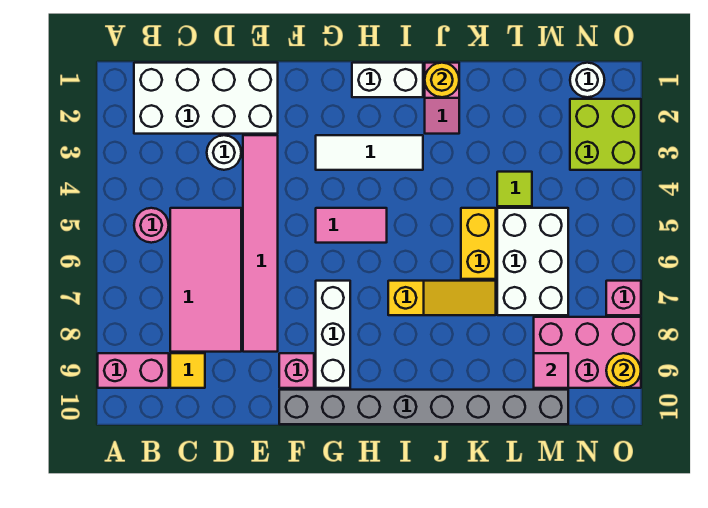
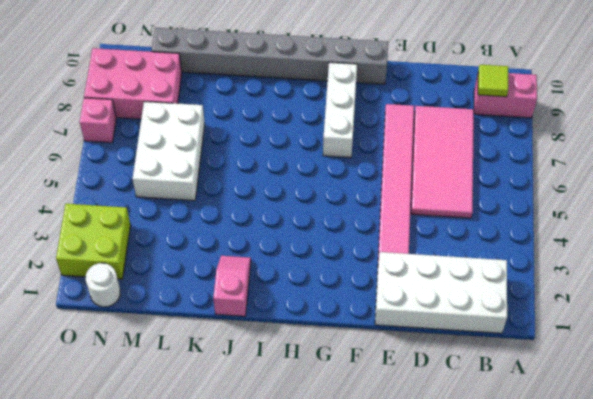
lime 1x1 tile [478,65,508,97] -> lime 1x1 tile moved to [497,172,532,206]
none -> pink 1x1 round brick [134,208,169,243]
none -> yellow 1x1 tile [170,353,205,388]
none -> white 1x1 round brick [207,135,241,170]

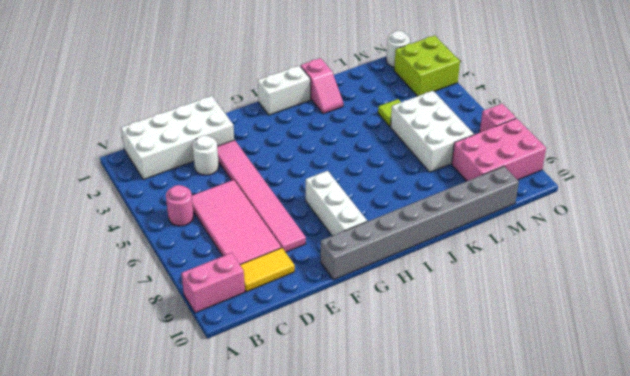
yellow 1x2 tile [240,248,295,292] -> yellow 1x1 tile [170,353,205,388]
none -> pink 1x1 brick [279,353,314,388]
none -> white 1x3 tile [316,135,423,170]
none -> pink 1x2 tile [316,208,387,243]

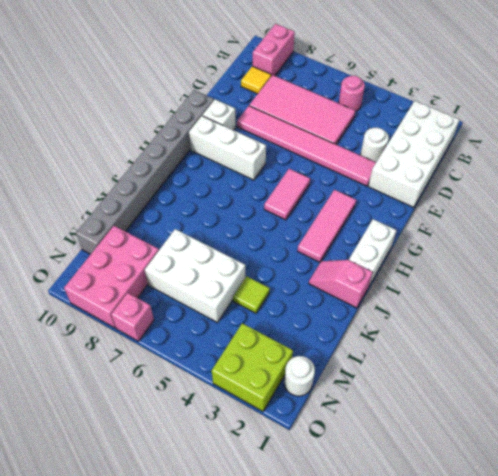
white 1x1 brick [202,99,236,130] -> pink 1x1 brick [279,353,314,388]
pink 1x3 tile [298,190,356,262] -> white 1x3 tile [316,135,423,170]
none -> yellow 1x3 slope [388,281,496,315]
none -> yellow 1x2 brick [461,208,496,279]
none -> yellow 1x1 round brick [425,63,459,97]

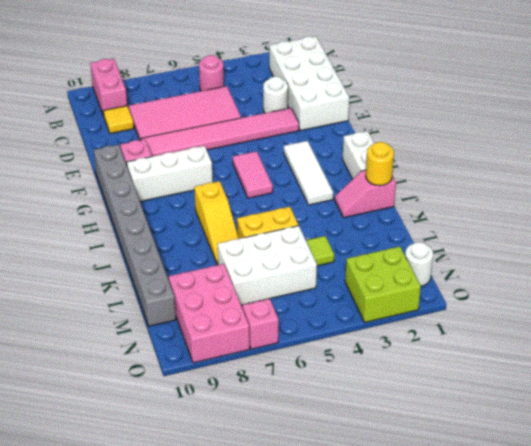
none -> pink 1x1 tile [534,353,568,388]
none -> yellow 1x1 round brick [606,353,641,388]

